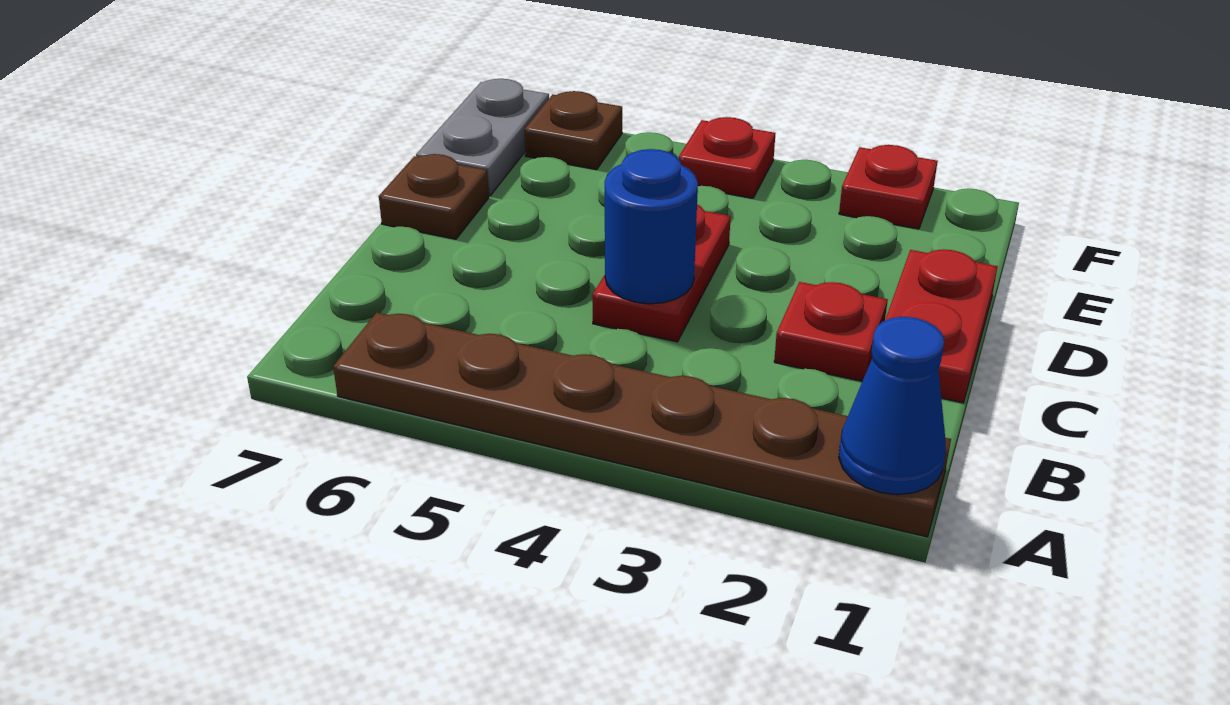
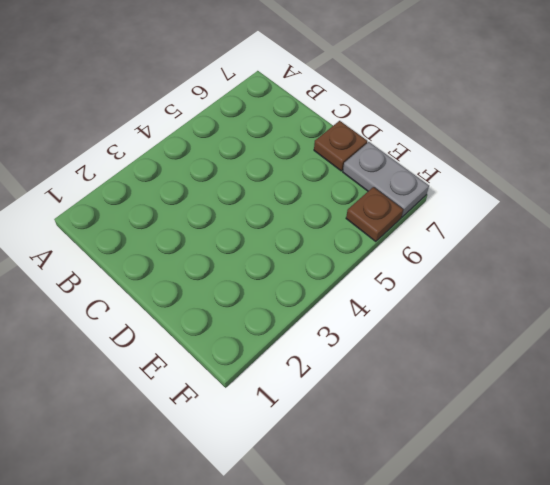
none -> brown 1x6 plate [333,313,951,537]
none -> red 1x2 plate [885,249,998,403]

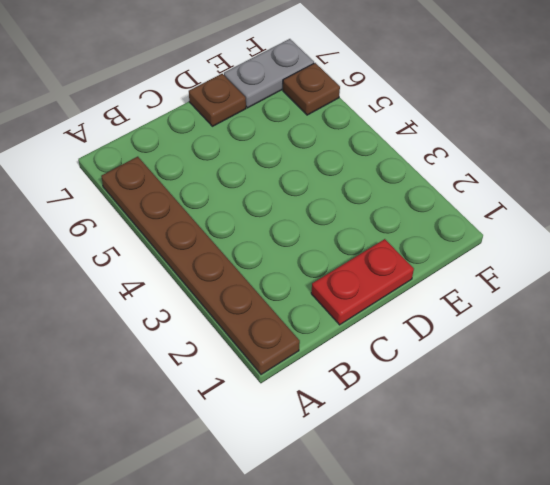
none -> red 1x1 plate [774,282,888,381]
none -> red 1x2 plate [592,204,731,342]

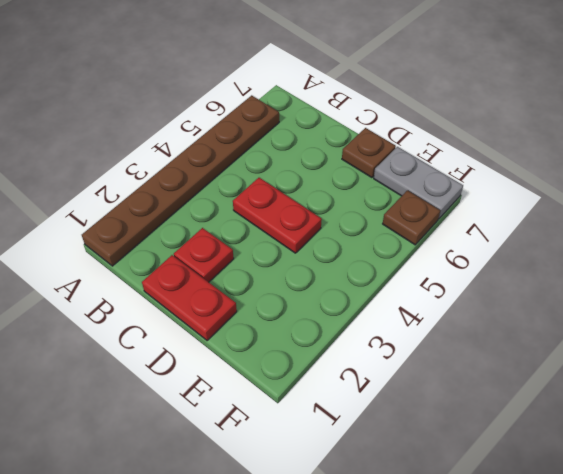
none -> red 1x1 plate [839,145,938,229]
none -> red 1x1 plate [678,117,775,198]

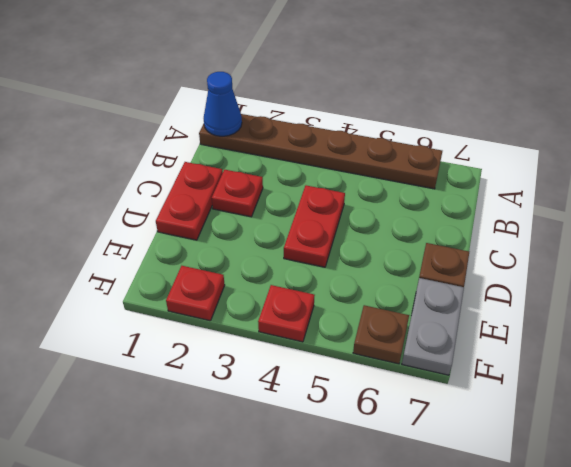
none -> blue 1x1 round brick [605,149,698,304]

